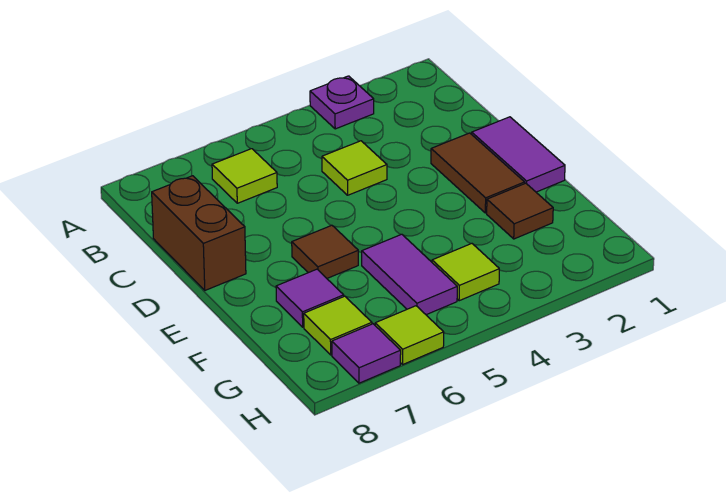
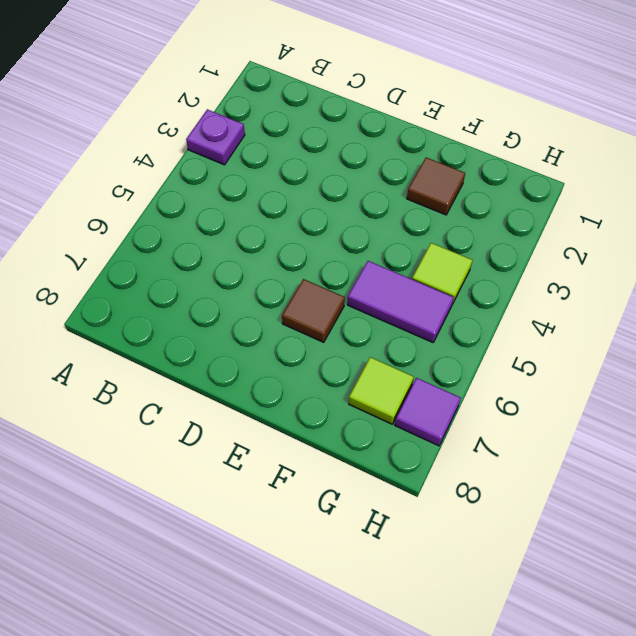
none -> lime 1x1 tile [212,149,277,203]
none -> lime 1x1 tile [322,141,387,195]
none -> brown 1x2 brick [152,176,246,290]

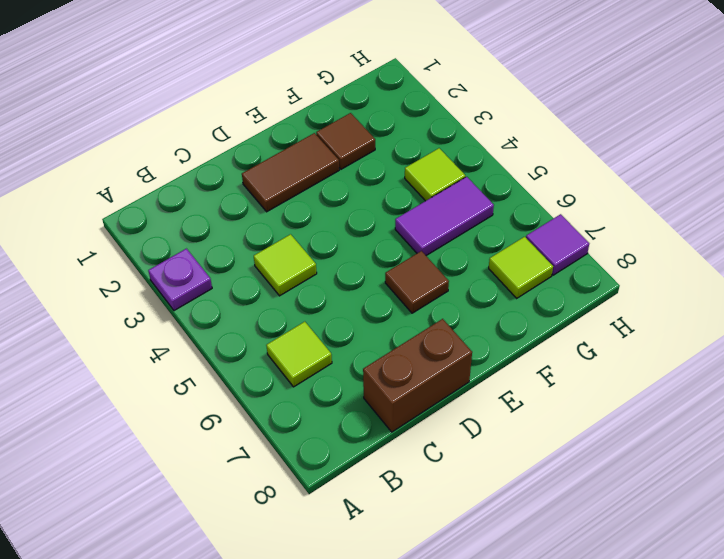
none -> purple 1x2 tile [472,117,565,192]
none -> purple 1x1 tile [276,269,344,327]
none -> lime 1x1 tile [375,306,444,364]

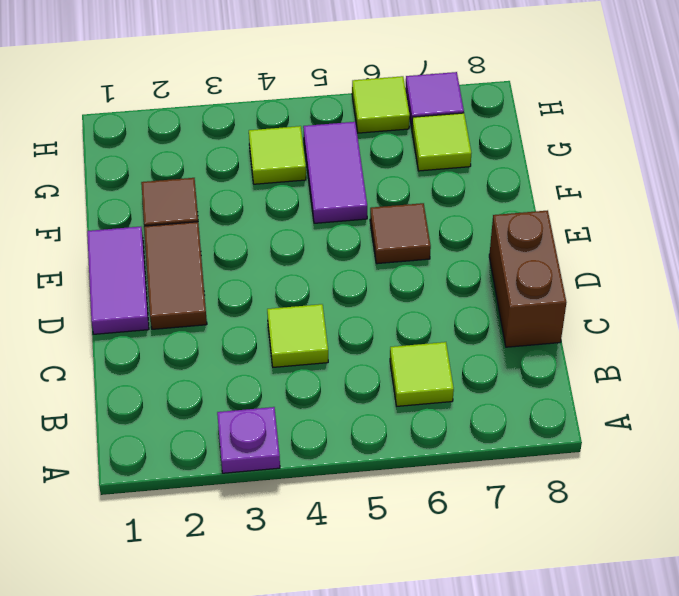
none -> purple 1x1 tile [276,269,344,327]

